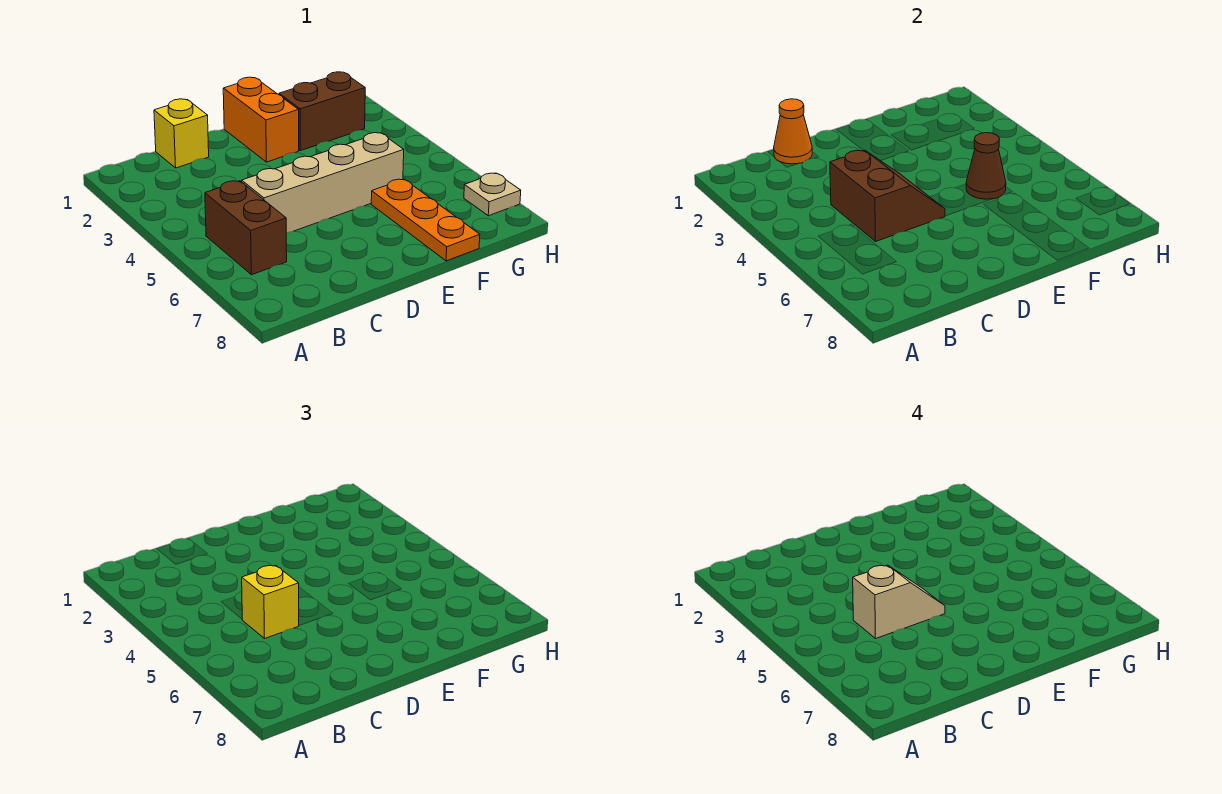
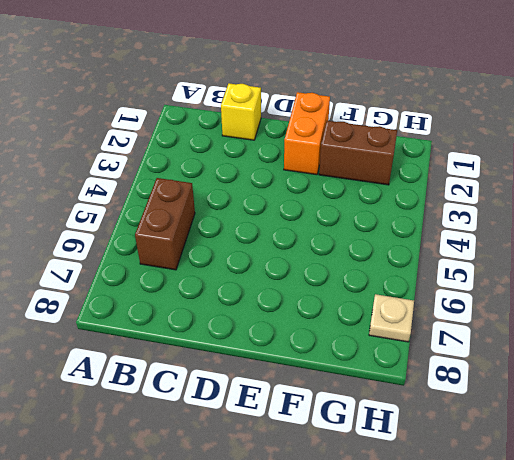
none -> tan 1x4 brick [242,133,404,233]
none -> orange 1x3 plate [371,179,480,261]
none -> orange 1x1 cone [774,99,812,164]

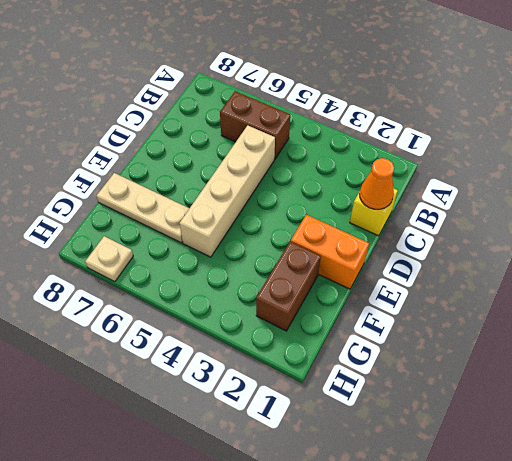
tan 1x3 plate [96,173,189,243] -> orange 1x3 plate [371,179,480,261]
none -> brown 2x2 slope [830,150,945,242]
none -> brown 1x1 cone [966,133,1006,199]
none -> yellow 1x1 brick [242,566,299,639]

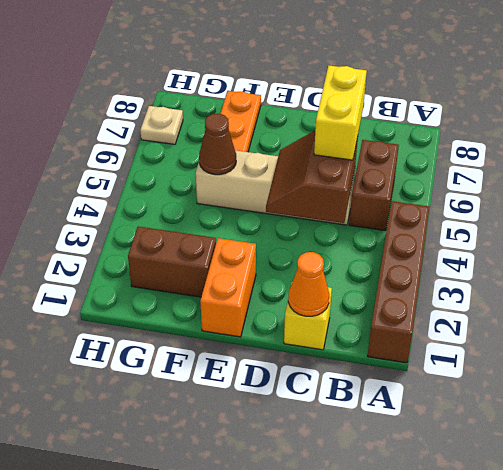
brown 1x4 brick [368,201,430,363] -> none
yellow 1x2 brick [314,66,367,160] -> yellow 1x1 brick [242,566,299,639]
none -> tan 1x2 slope [853,565,945,639]

